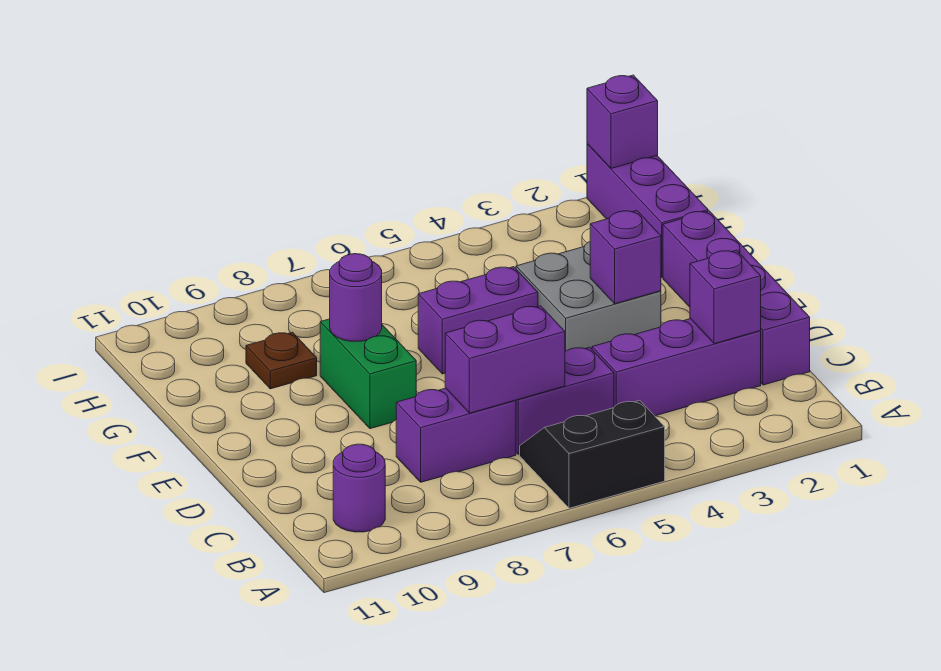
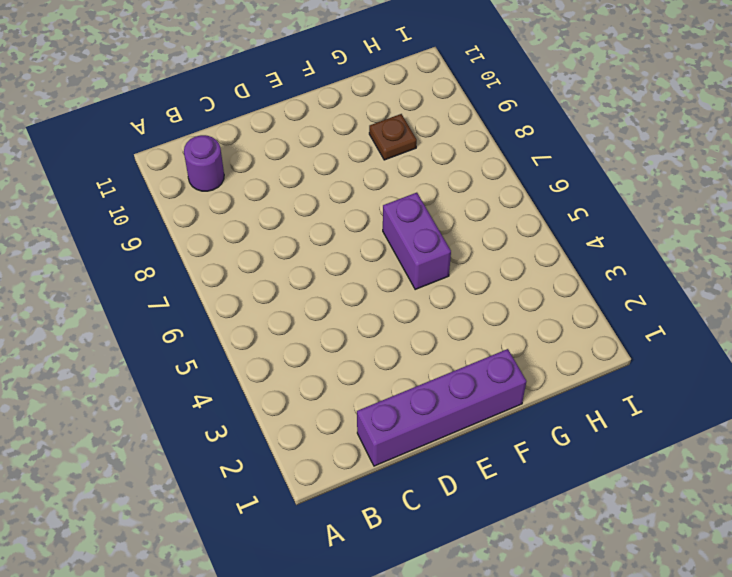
none -> black 2x2 slope [520,400,665,508]
none -> purple 1x3 brick [592,319,761,416]
none -> purple 1x2 brick [516,347,614,455]

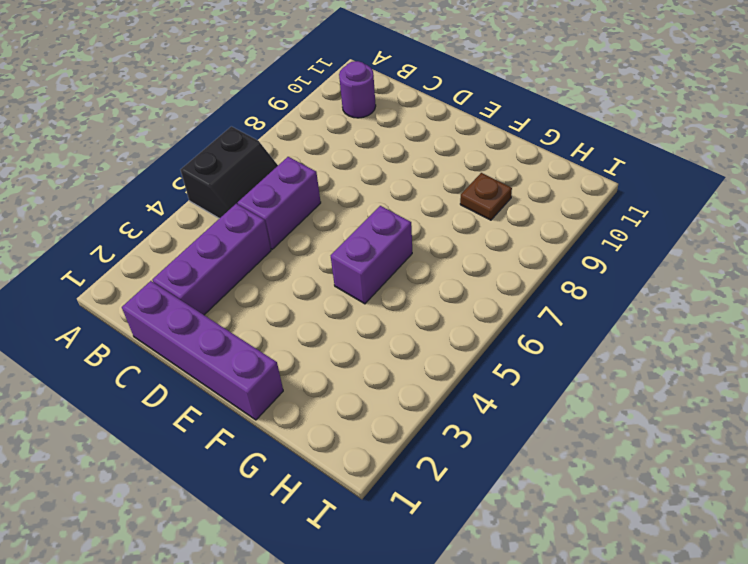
none -> purple 1x2 brick [396,388,516,482]
none -> grey 2x2 brick [516,242,661,352]
none -> green 1x2 brick [320,319,416,429]

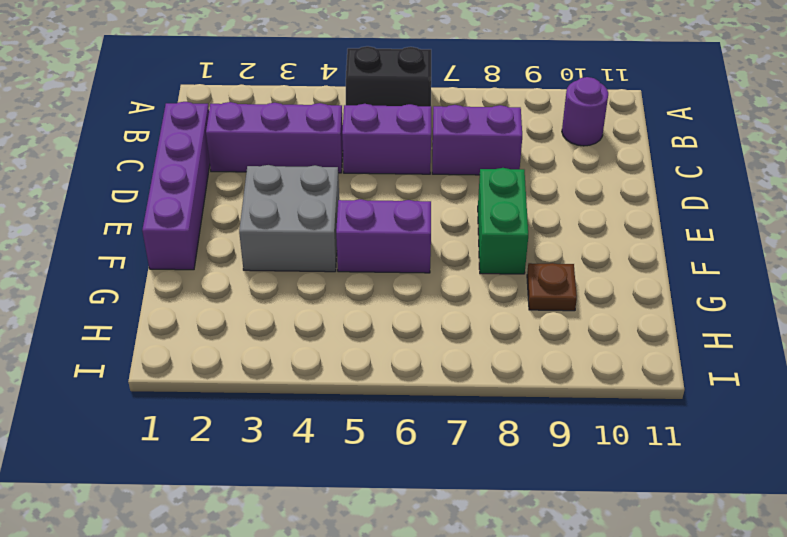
none -> purple 1x3 brick [587,144,708,277]
none -> purple 1x1 brick [690,250,761,344]
none -> purple 1x2 brick [445,306,565,413]

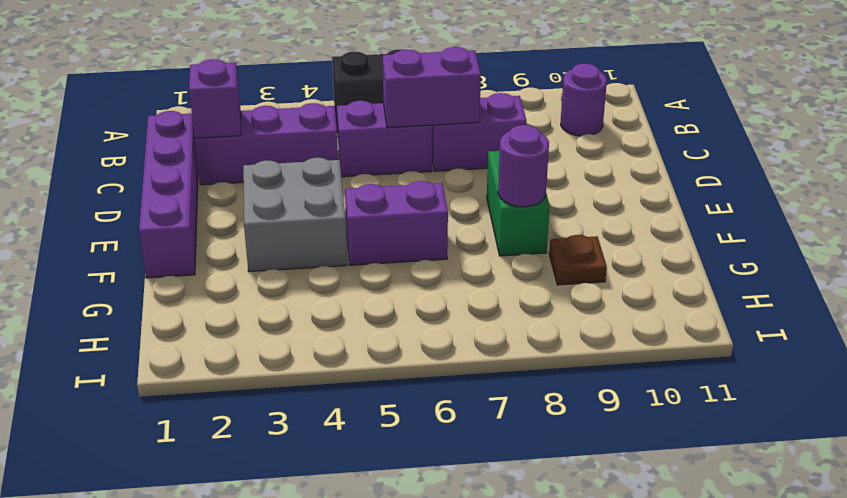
none -> purple 1x3 brick [587,144,708,277]
none -> purple 1x1 brick [590,211,661,304]
none -> purple 1x1 brick [587,75,658,168]

